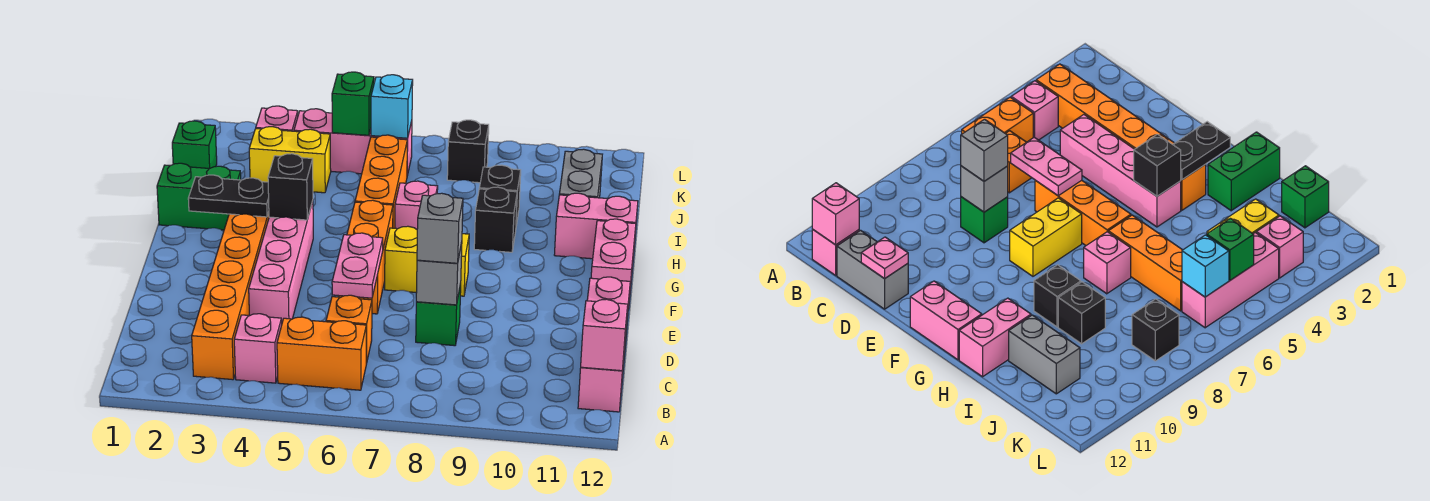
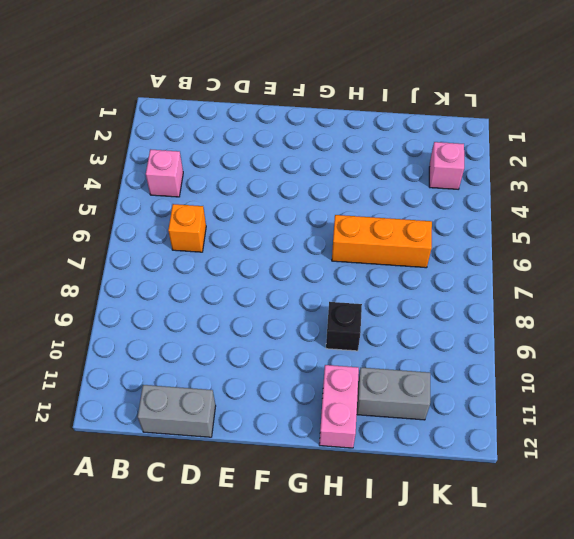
none -> orange 1x6 brick [192,212,269,380]
none -> orange 1x2 brick [277,317,366,390]
none -> pink 1x1 brick [578,359,624,412]
none -> pink 1x4 brick [249,201,313,322]

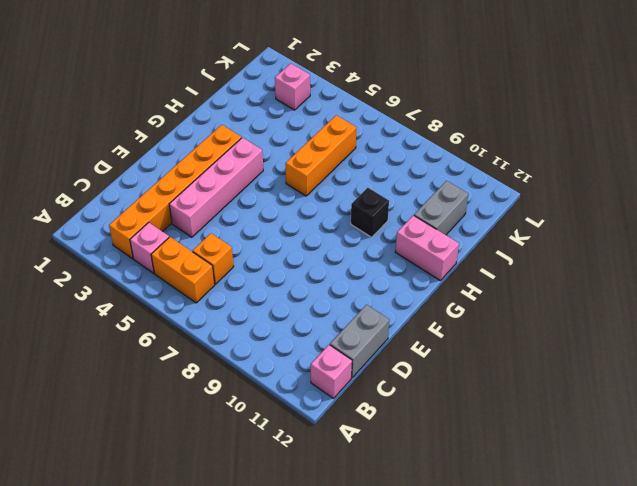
none -> green 1x1 brick [416,284,461,346]
none -> orange 1x3 brick [338,200,393,314]
none -> yellow 1x2 brick [385,226,469,296]
none -> pink 1x2 brick [591,219,636,309]

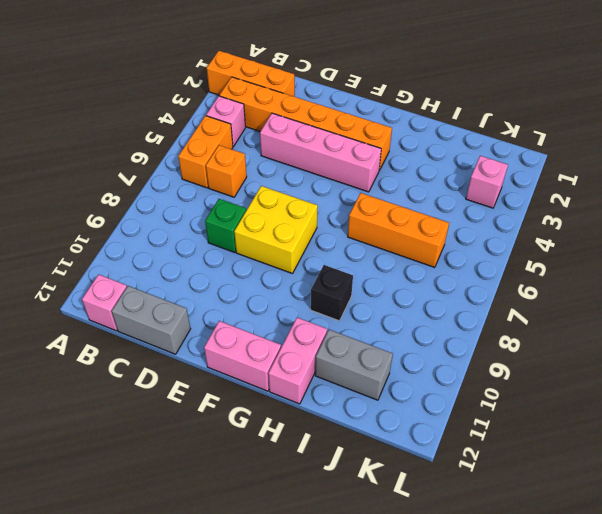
orange 1x3 brick [207,51,295,96] -> orange 1x3 brick moved to [338,200,393,314]
yellow 2x2 brick [234,186,318,274] -> yellow 1x2 brick [385,226,469,296]
none -> green 1x2 brick [157,163,241,230]
none -> pink 1x1 brick [395,181,438,229]
none -> black 1x1 brick [479,165,521,226]
none -> green 1x1 brick [172,121,217,168]

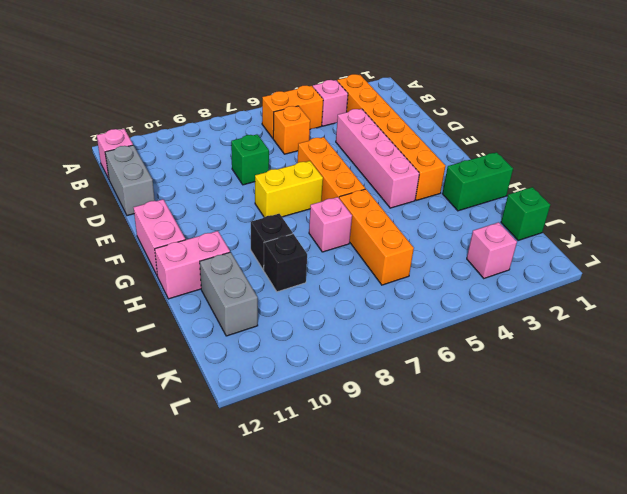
none -> yellow 1x2 brick [249,127,331,193]
none -> pink 1x3 brick [294,109,412,175]
none -> black 1x1 brick [447,120,489,183]
none -> pink 1x1 brick [581,299,628,371]

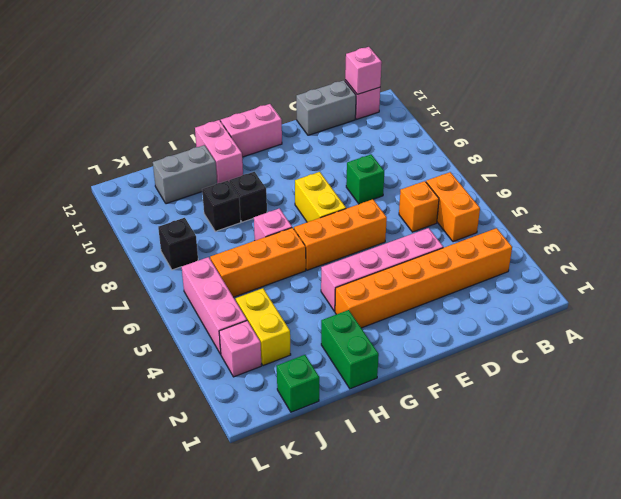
none -> pink 1x1 brick [234,314,282,383]
none -> pink 1x2 plate [332,233,383,298]
none -> grey 1x1 brick [416,242,462,305]
none -> pink 1x1 plate [587,277,630,315]

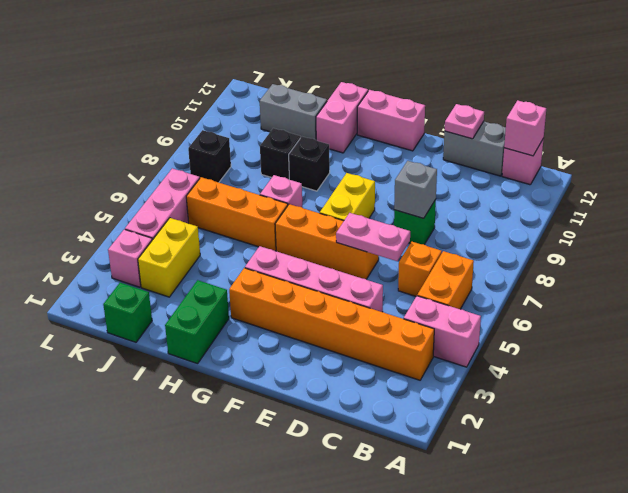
pink 1x2 brick [404,296,481,367] -> pink 1x1 brick [234,314,282,383]
none -> black 1x2 plate [188,175,269,217]
none -> black 1x1 brick [268,154,313,220]
none -> green 1x1 brick [332,72,374,135]
none -> cyan 1x1 brick [371,75,413,138]

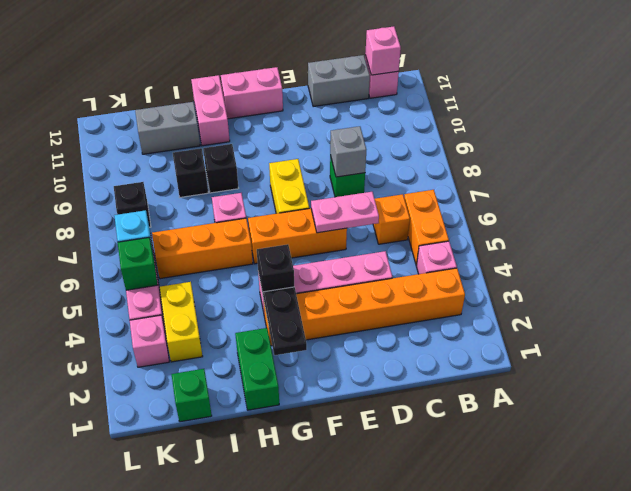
none -> pink 1x1 plate [587,277,630,315]
none -> grey 1x1 brick [417,193,463,263]

